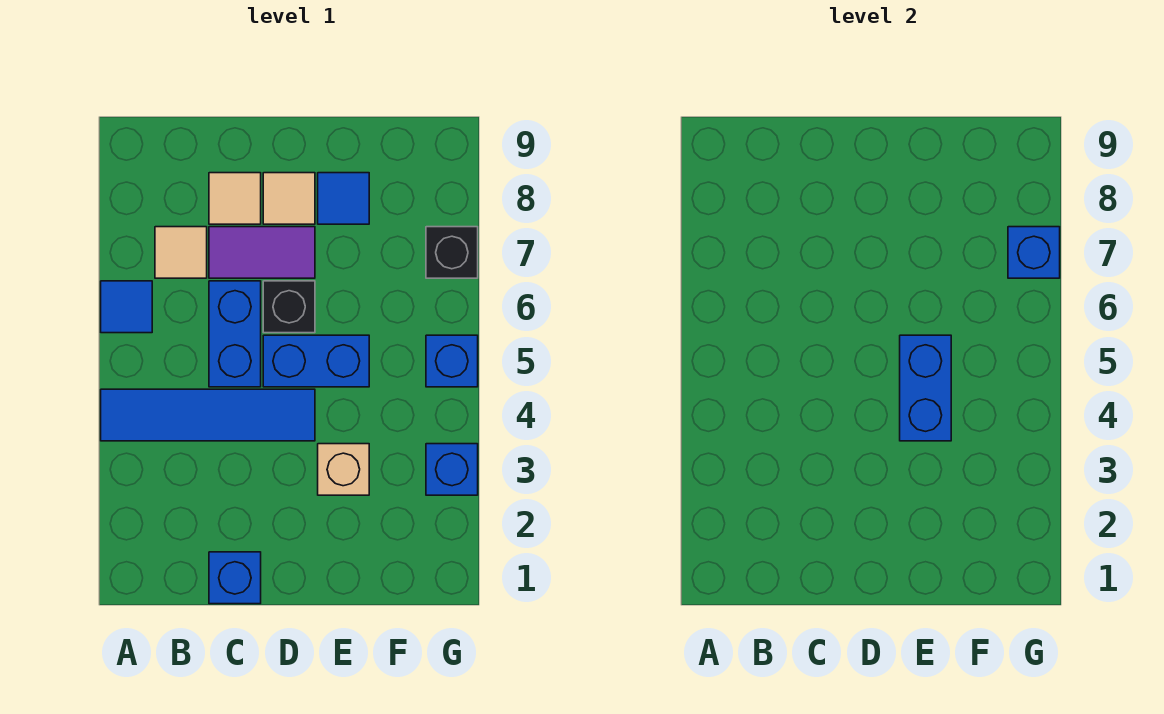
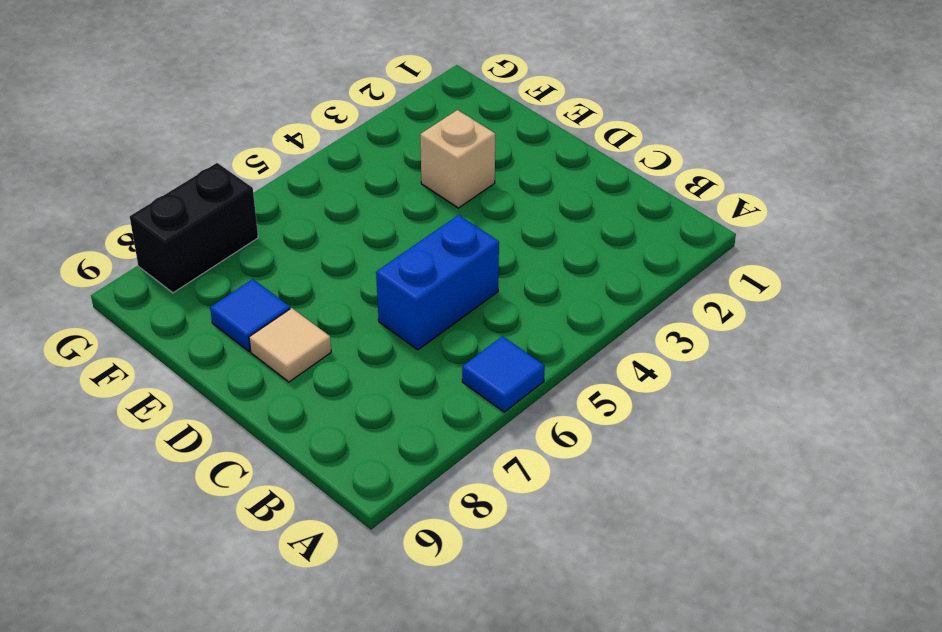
black 1x2 brick [130,163,258,293] -> black 1x1 brick [426,227,478,278]
none -> blue 1x4 tile [101,389,315,441]
none -> tan 1x1 tile [155,227,207,278]
none -> blue 1x1 brick [209,552,261,604]

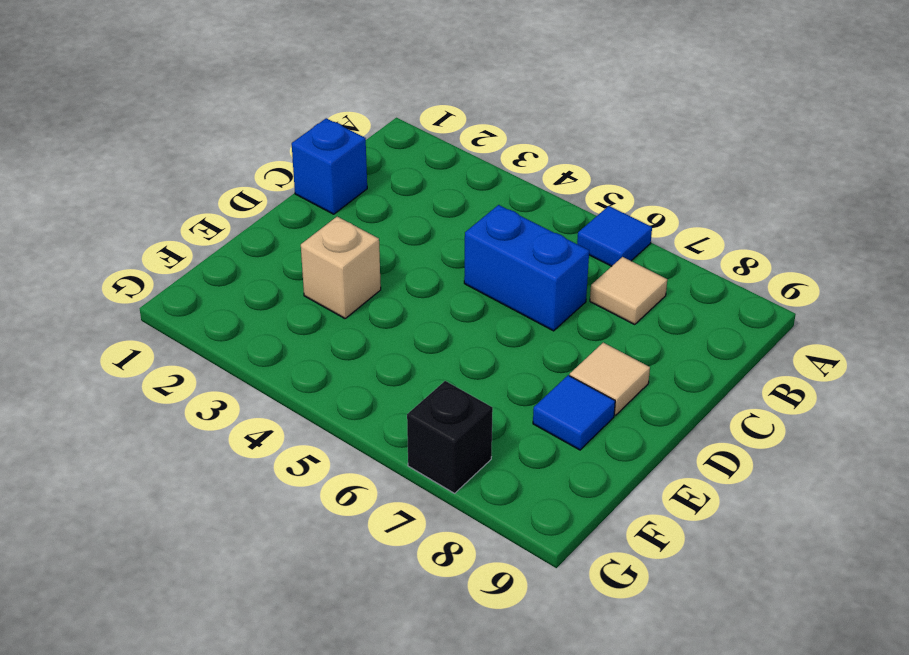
none -> blue 1x4 tile [101,389,315,441]
none -> purple 1x2 tile [209,227,315,278]
none -> tan 1x1 tile [209,173,261,224]

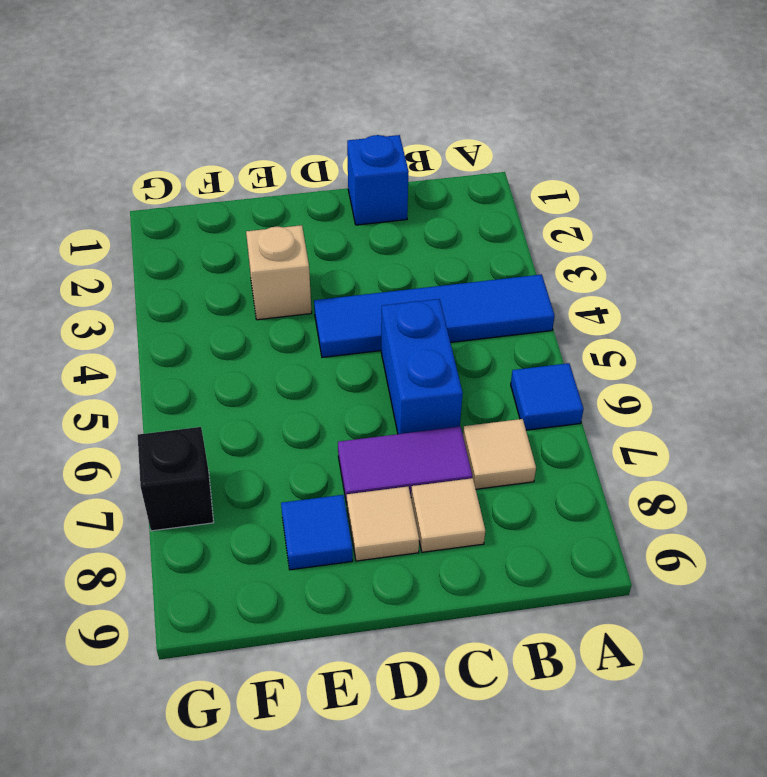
none -> blue 1x2 brick [263,335,369,387]
none -> black 1x1 brick [263,281,315,333]
none -> blue 1x1 brick [426,444,478,495]

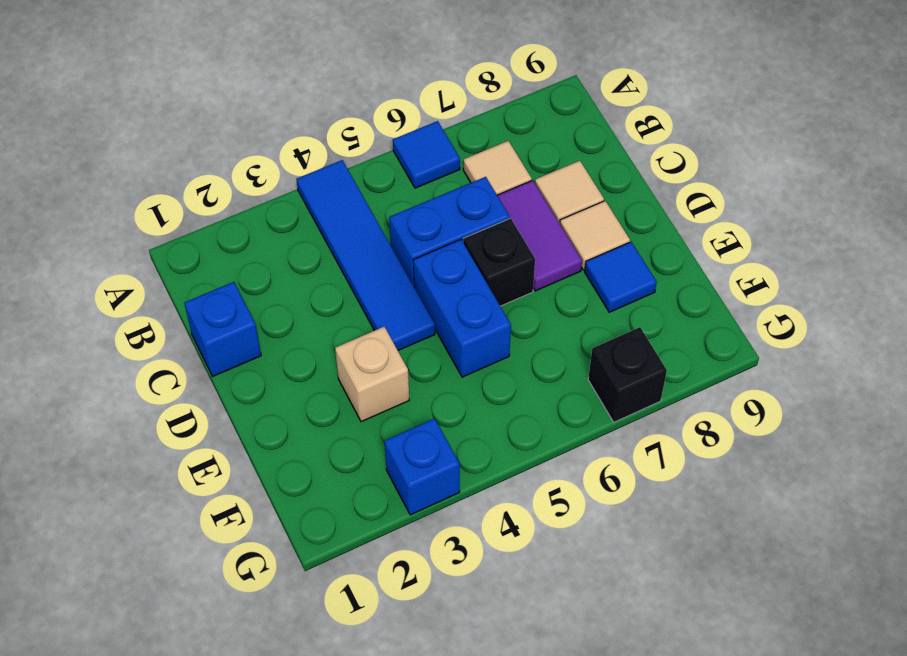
none -> blue 1x1 brick [426,335,478,387]
none -> blue 1x2 brick [900,335,951,441]
none -> blue 1x1 brick [1008,227,1060,278]

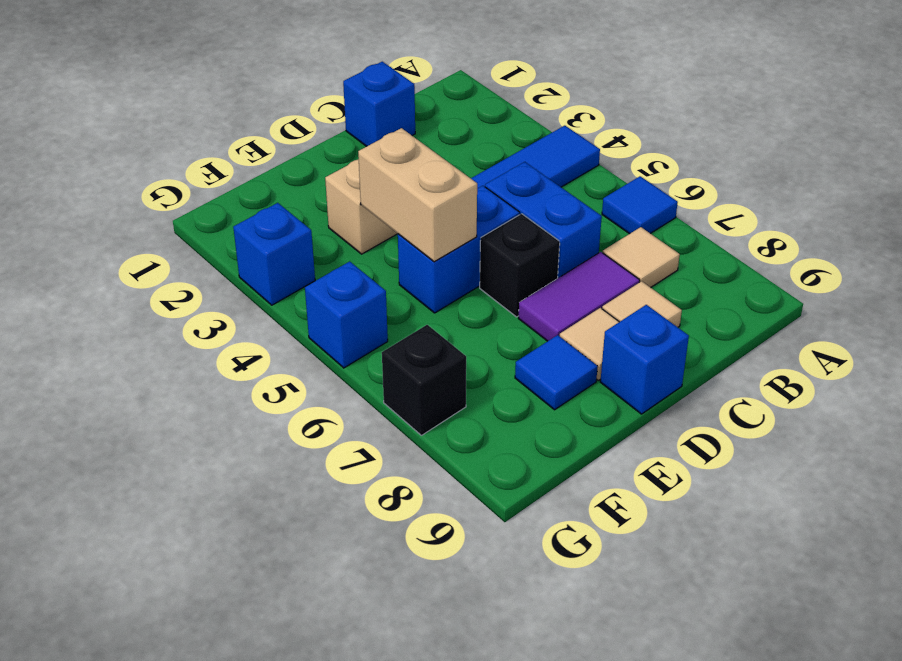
blue 1x1 brick [600,305,689,414] -> blue 1x1 brick moved to [1008,227,1060,278]
tan 1x2 brick [358,128,477,262] -> blue 1x2 brick [900,335,951,441]

